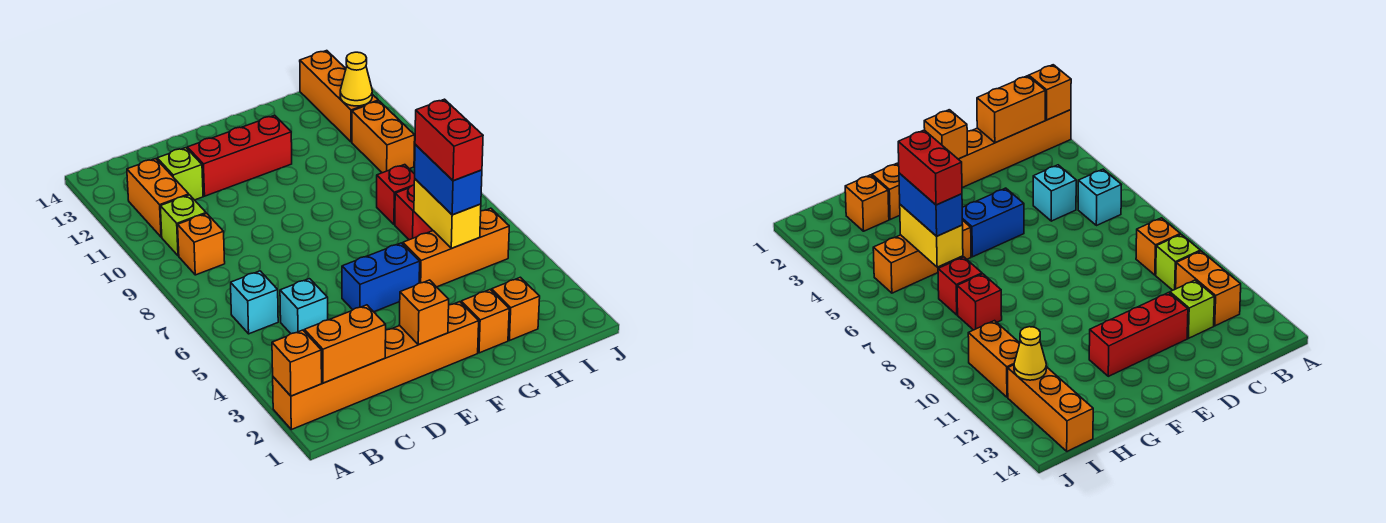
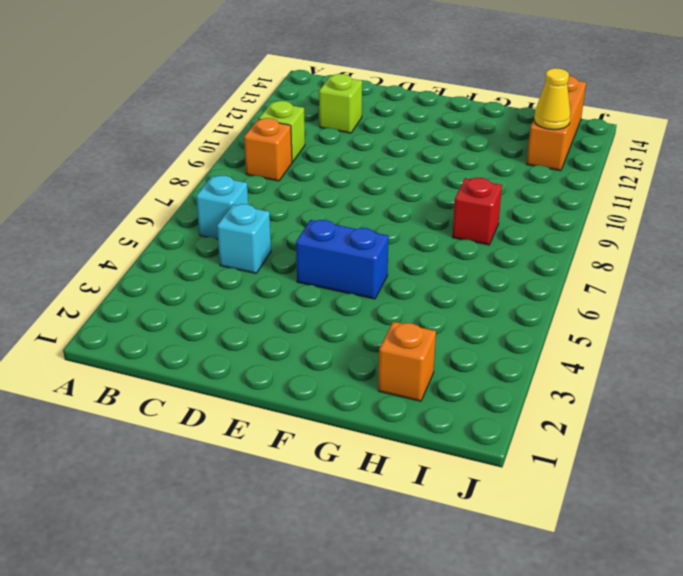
none -> orange 1x6 brick [273,302,479,430]
none -> orange 1x2 brick [127,159,189,237]
none -> red 1x3 brick [187,115,292,196]

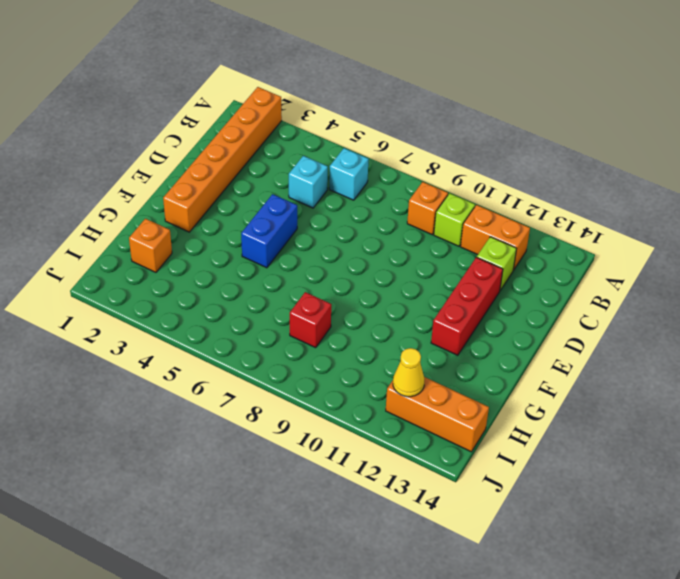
none -> orange 1x1 brick [461,290,509,353]
none -> orange 1x3 brick [403,208,509,287]
none -> red 1x1 brick [395,185,433,240]

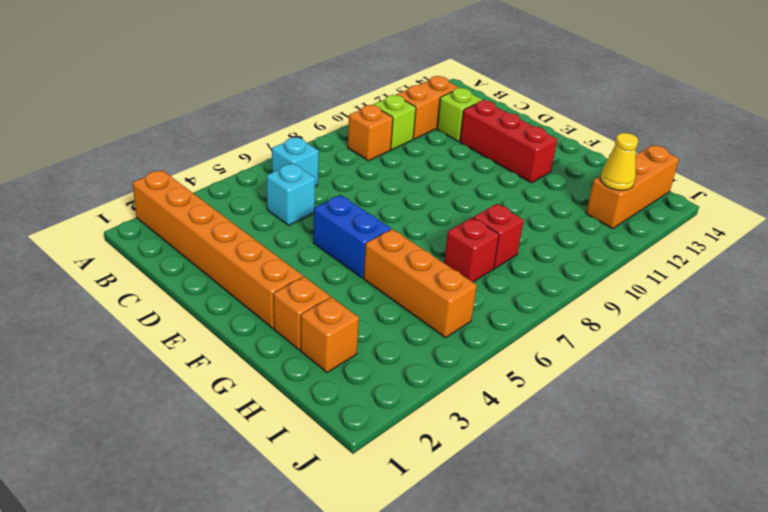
none -> orange 1x2 brick [352,101,415,173]
none -> orange 1x1 brick [272,330,322,396]
none -> orange 1x2 brick [304,305,386,383]

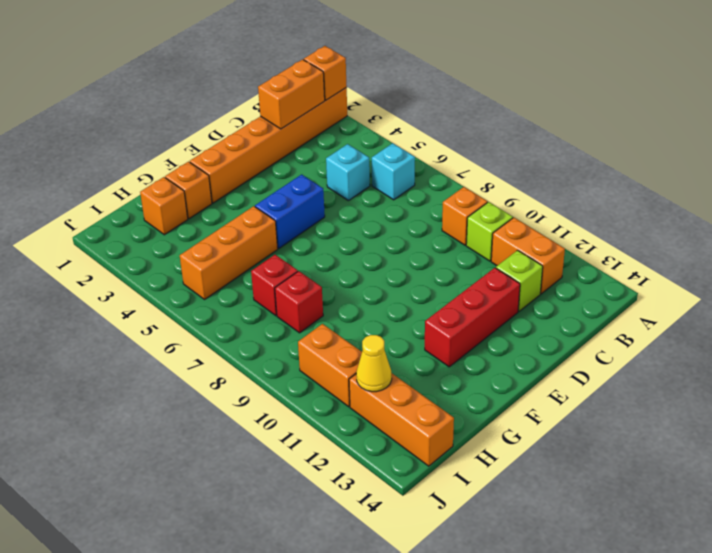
none -> orange 1x1 brick [399,280,449,345]
none -> yellow 1x2 brick [414,179,481,248]
none -> blue 1x2 brick [415,144,482,215]

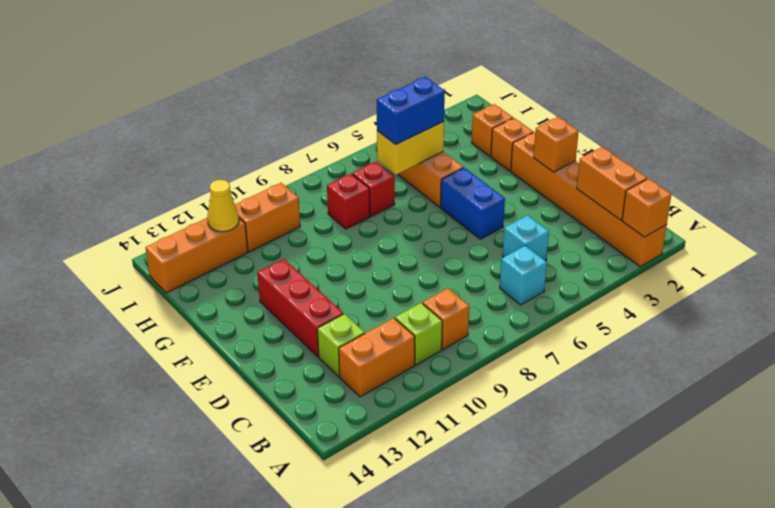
none -> red 1x2 brick [415,99,483,181]

